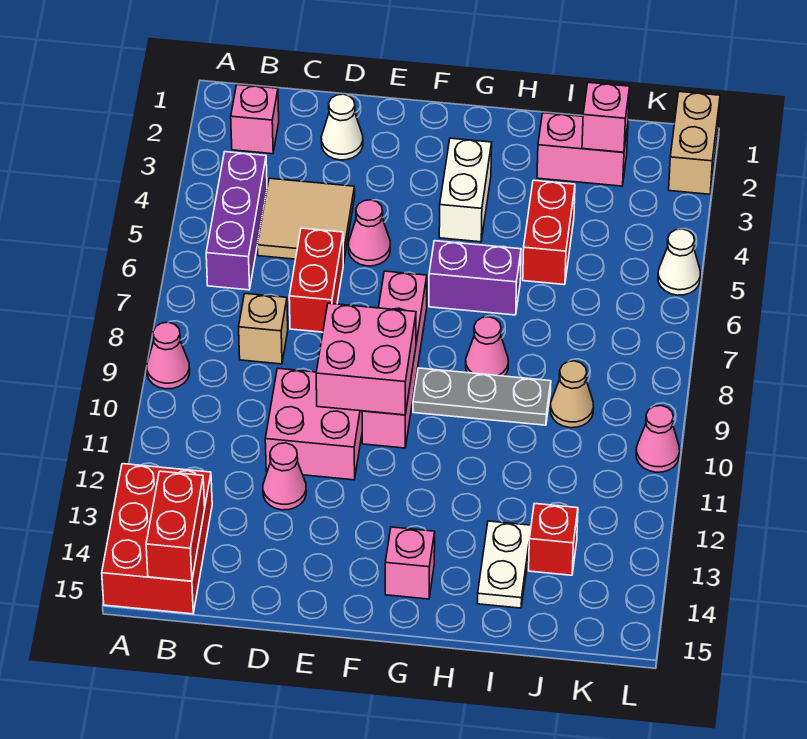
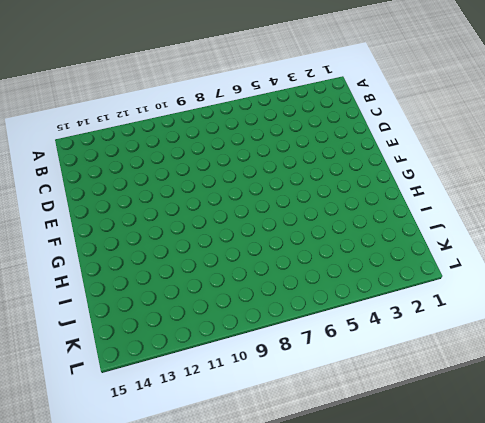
none -> pink 1x1 cone [147,322,190,389]
none -> red 2x3 brick [102,464,212,614]
none -> pink 1x1 brick [231,85,279,154]

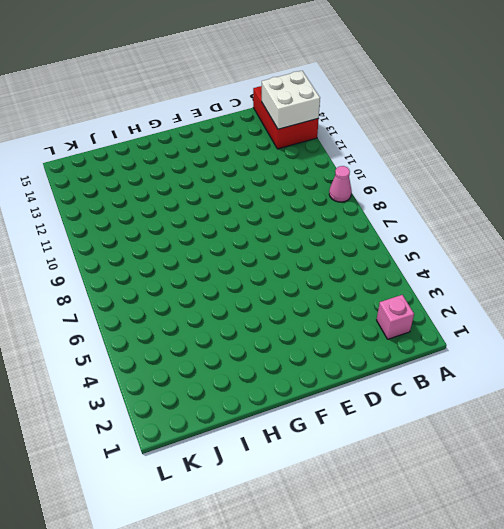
white 2x2 brick [262,71,320,129] -> red 1x2 brick [146,471,205,581]
none -> purple 1x3 brick [206,152,267,290]
none -> tan 2x2 tile [257,178,355,263]
none -> tan 1x1 brick [239,294,288,364]

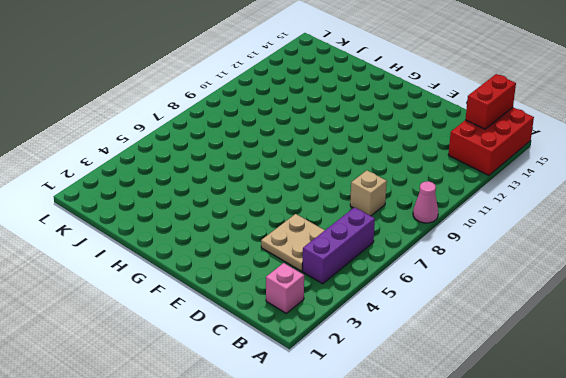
tan 2x2 plate [261,214,325,271] -> tan 2x2 tile [257,178,355,263]
none -> white 1x1 cone [321,94,363,160]
none -> red 1x2 brick [289,228,343,332]
none -> pink 2x2 brick [265,368,362,480]

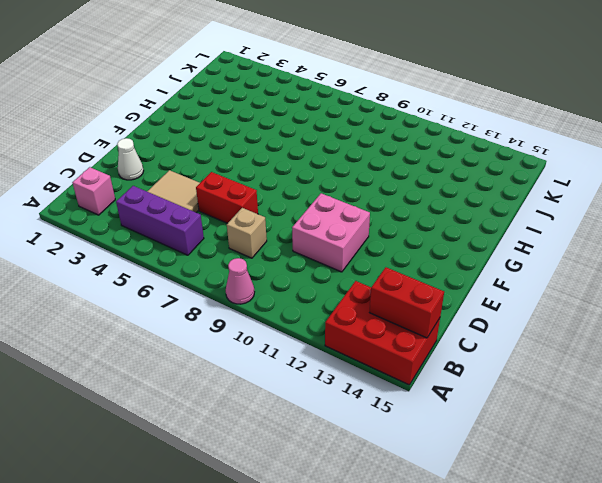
none -> pink 1x1 cone [263,443,306,510]
none -> pink 1x1 cone [348,200,390,266]
none -> pink 1x4 brick [362,271,427,448]

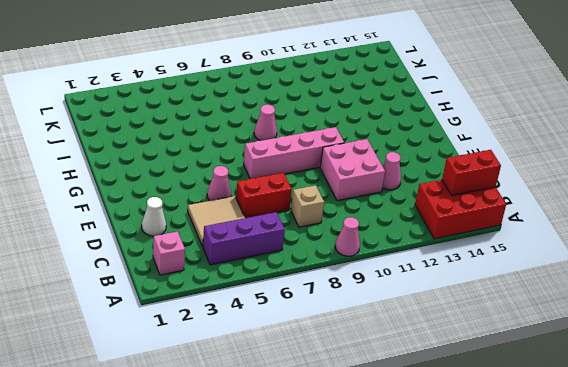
none -> white 1x2 brick [439,138,492,242]
none -> purple 1x2 brick [429,241,521,315]
none -> grey 1x3 plate [413,368,551,425]

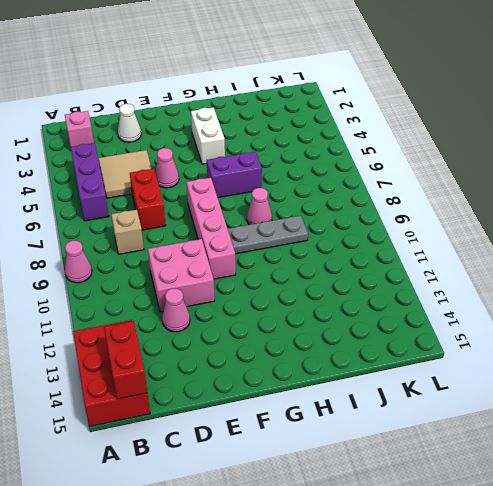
none -> pink 1x1 brick [385,527,435,599]
none -> pink 1x2 brick [537,113,628,186]
none -> red 1x2 brick [523,180,575,285]

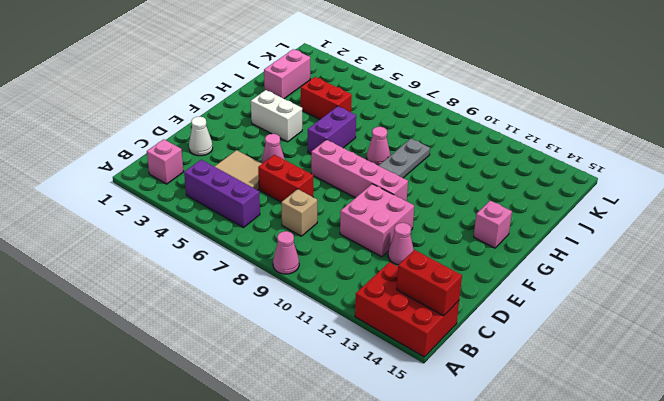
none -> white 1x2 plate [477,521,531,608]
none -> tan 1x1 cone [550,361,594,428]
none -> red 1x1 brick [529,504,578,575]

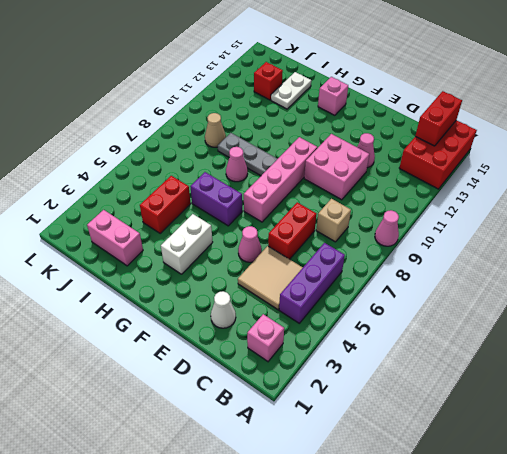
none -> tan 1x2 brick [669,92,720,194]
none -> white 1x1 cone [658,229,700,295]
none -> pink 1x1 cone [636,406,680,472]

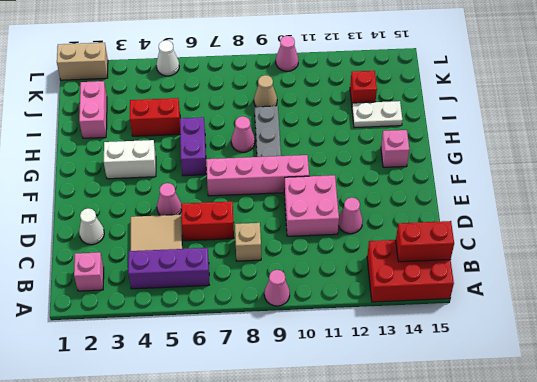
none -> pink 2x2 brick [316,303,416,415]
none -> pink 1x1 brick [582,82,630,152]

